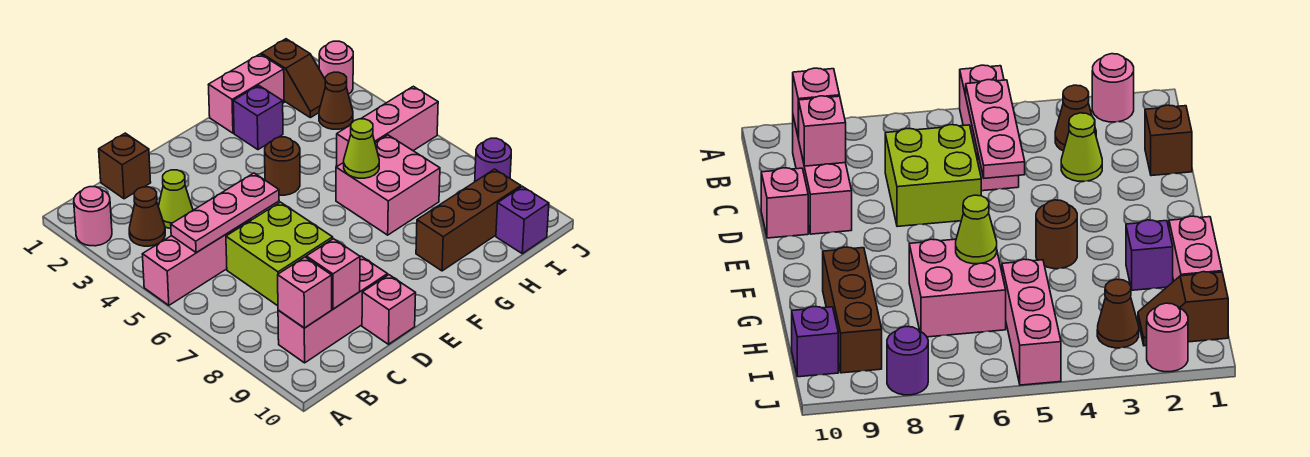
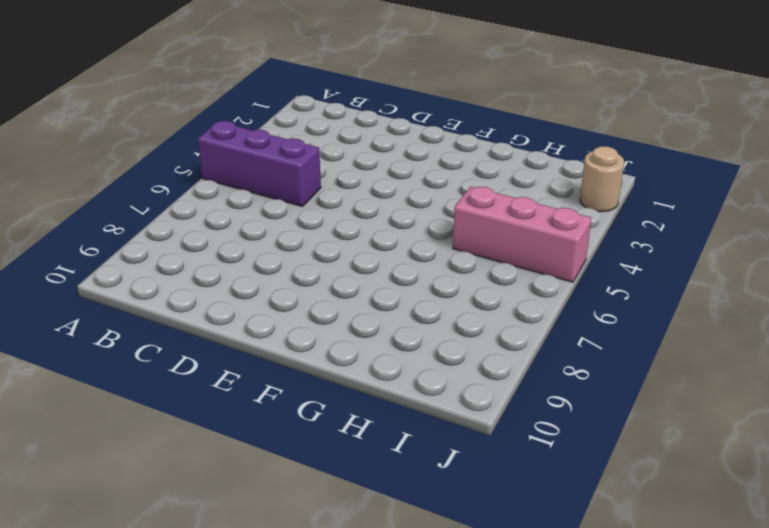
purple 1x3 brick [198,121,321,206] -> pink 1x3 brick [142,219,251,305]
tan 1x1 round brick [580,146,624,212] -> pink 1x1 round brick [319,41,353,94]
none -> pink 1x1 round brick [74,187,112,246]
none -> brown 1x1 cone [129,187,165,246]
none -> pink 1x3 brick [278,256,388,363]

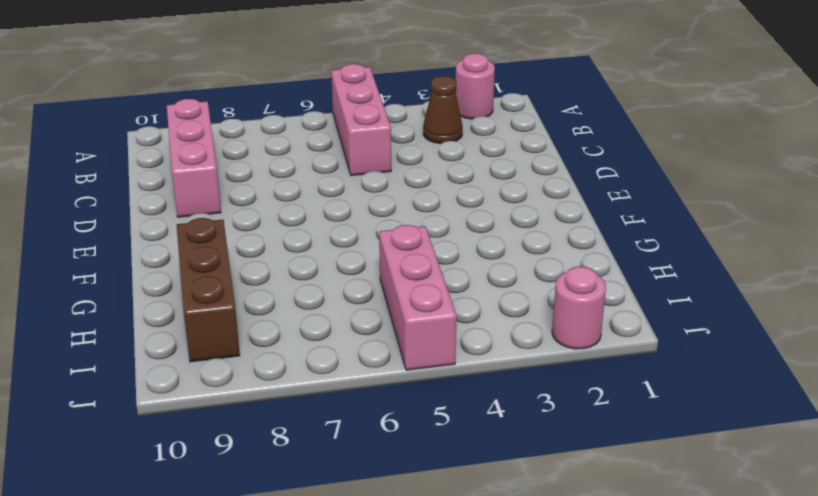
none -> brown 1x1 brick [99,133,151,199]
none -> lime 1x1 cone [158,170,193,229]
none -> lime 2x2 brick [226,202,333,306]

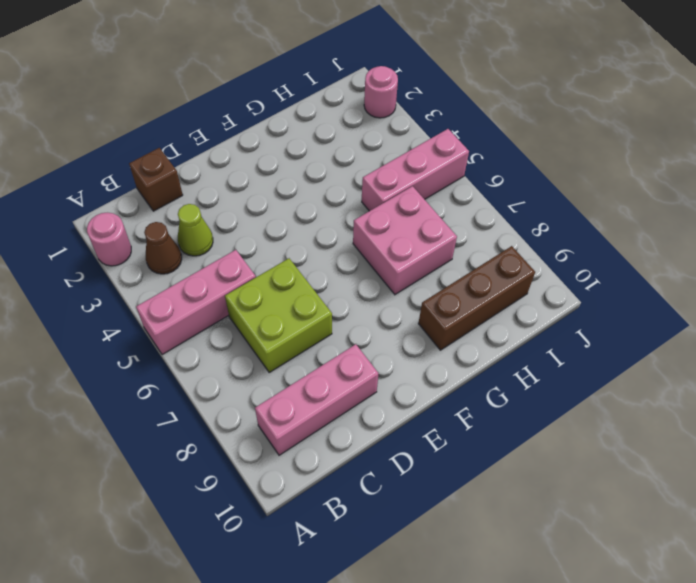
none -> pink 1x1 brick [362,275,416,344]
none -> brown 1x1 round brick [265,137,300,195]
none -> pink 1x2 brick [208,54,284,133]

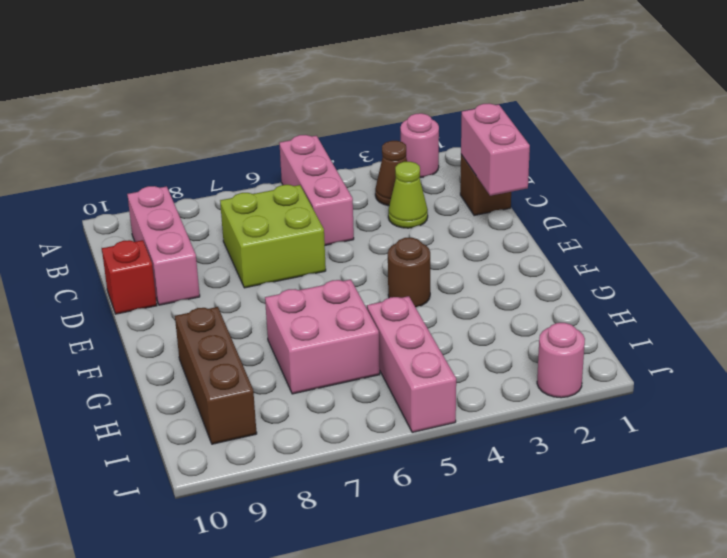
pink 1x2 brick [461,103,530,196] -> pink 1x2 brick moved to [208,54,284,133]
red 1x1 brick [102,240,157,314] -> pink 1x1 brick [362,275,416,344]
none -> purple 1x1 brick [233,85,283,150]
none -> brown 1x2 slope [261,39,325,118]
none -> brown 1x1 cone [319,72,353,129]

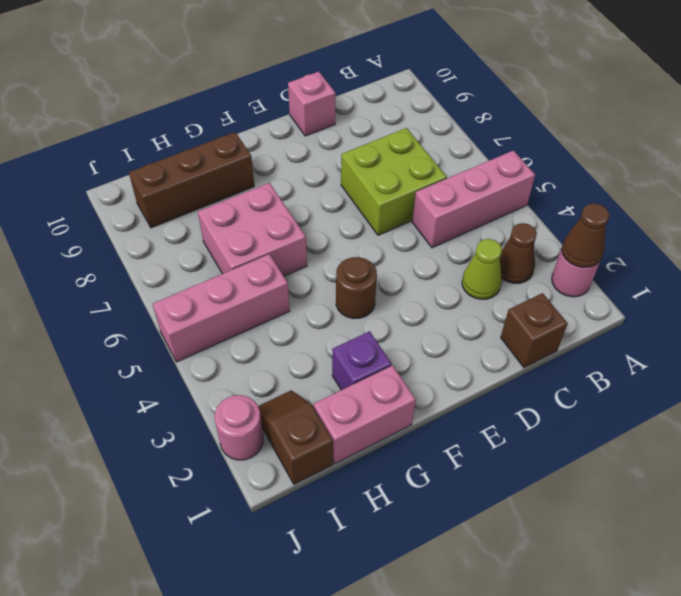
brown 1x1 cone [562,203,609,268] -> brown 1x1 cone moved to [319,72,353,129]
none -> pink 1x3 brick [278,256,388,363]
none -> purple 1x1 brick [496,186,549,254]
none -> purple 1x1 round brick [475,138,511,182]

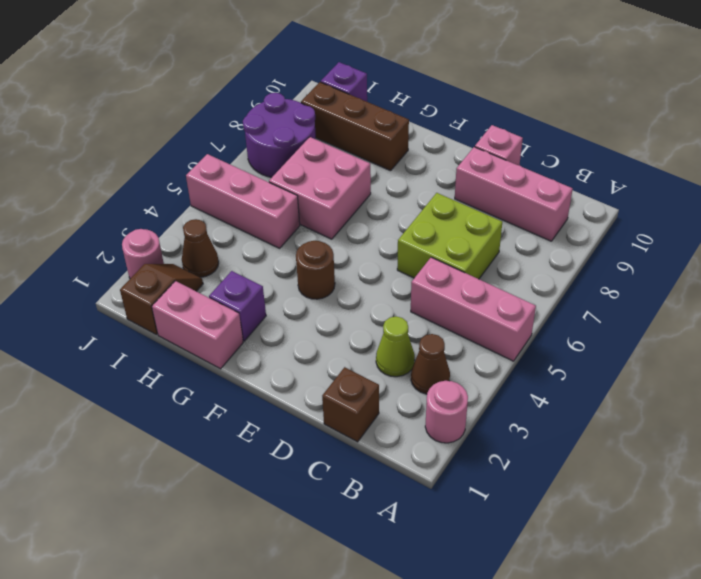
purple 2x2 round brick [243,93,316,177] -> purple 1x1 round brick [475,138,511,182]
none -> pink 1x3 plate [171,173,279,253]
none -> pink 1x1 brick [278,257,332,328]
none -> pink 1x1 brick [306,239,360,309]

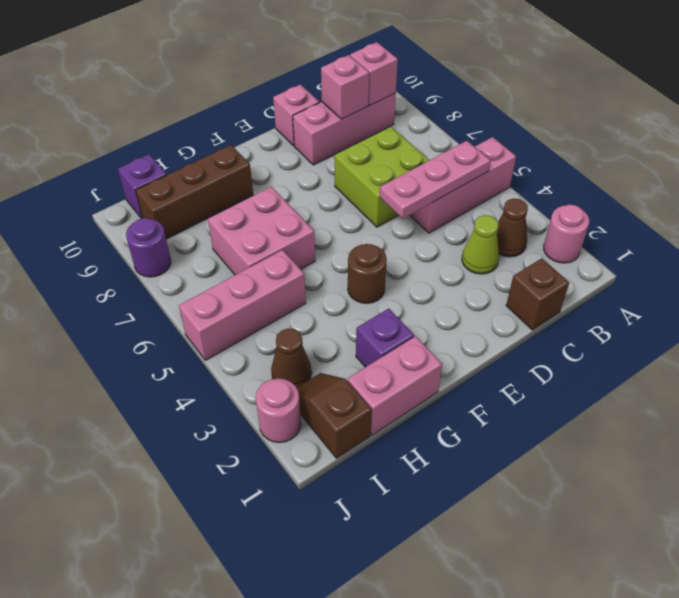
none -> lime 1x1 cone [344,119,379,178]

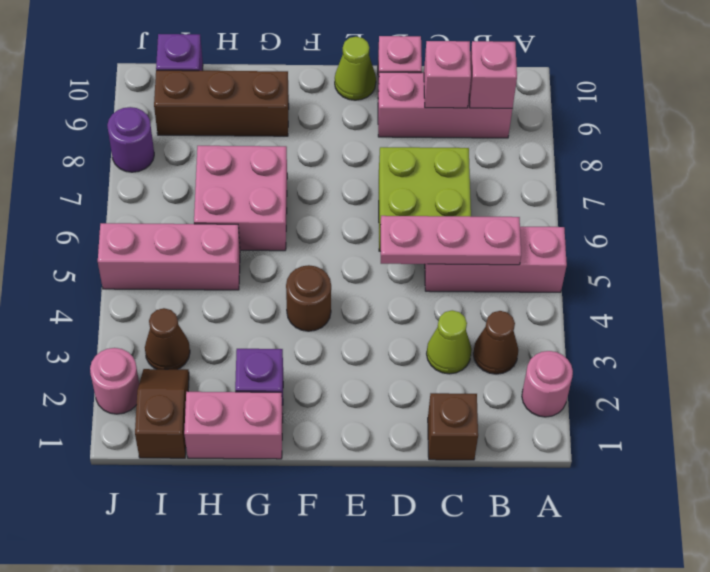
lime 1x1 cone [335,37,376,100] -> lime 1x1 cone moved to [344,119,379,178]

